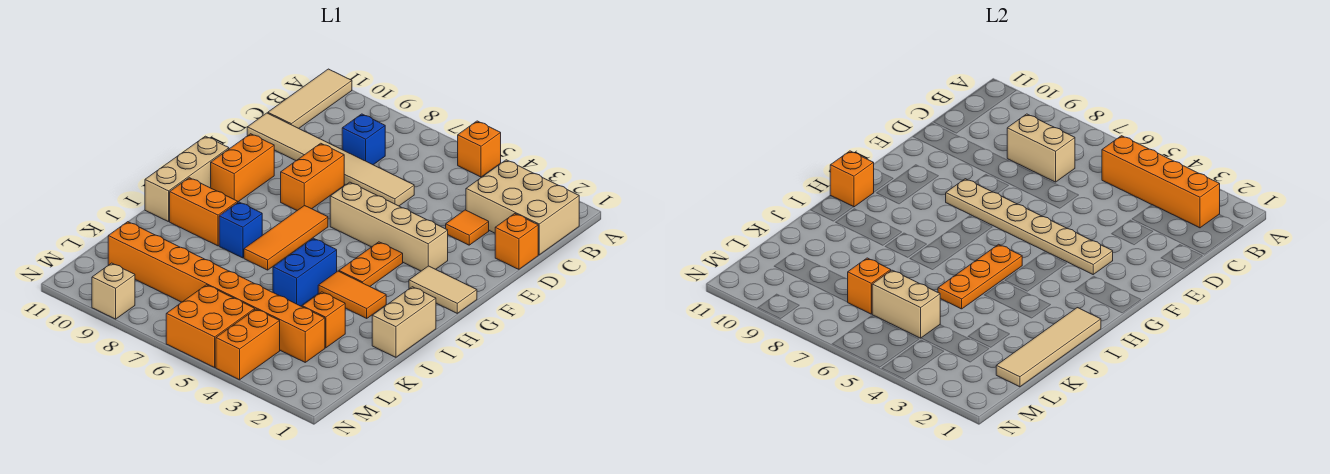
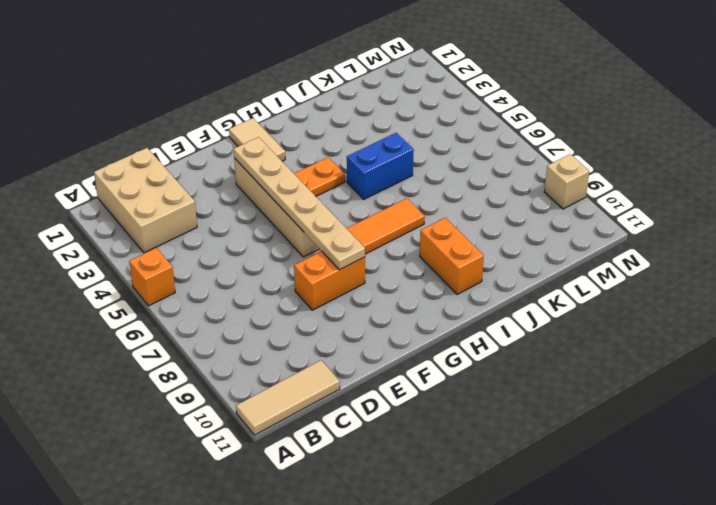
none -> blue 1x1 brick [342,114,385,165]
none -> orange 1x1 brick [495,214,538,269]
none -> orange 1x1 tile [446,210,489,245]
none -> tan 1x6 tile [247,113,414,206]

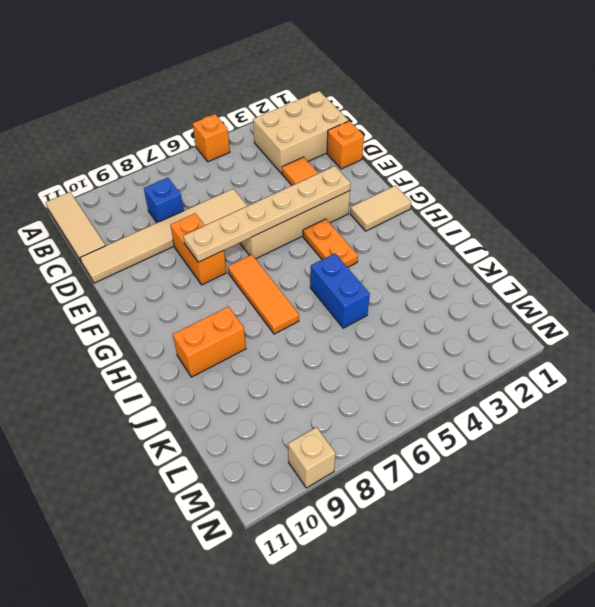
none -> orange 1x2 brick [211,134,274,202]
none -> tan 1x3 brick [145,136,229,222]
none -> tan 1x2 brick [372,287,436,357]
none -> orange 1x2 tile [318,271,386,318]

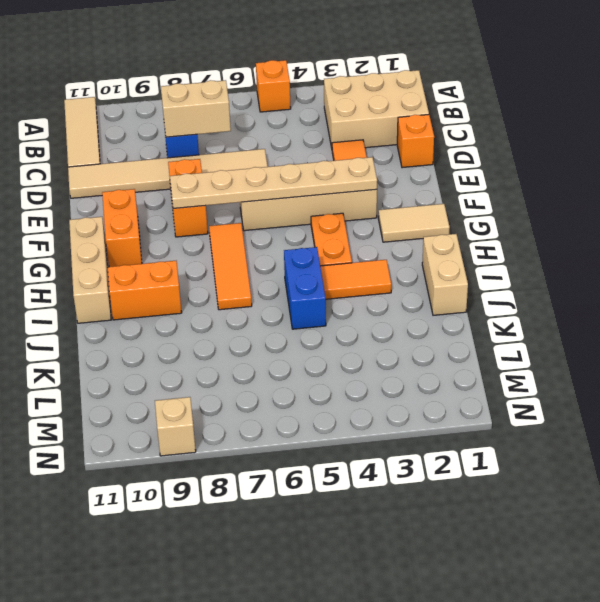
none -> blue 1x1 brick [219,202,262,258]
none -> orange 1x1 brick [302,292,345,348]
none -> orange 1x8 brick [108,222,325,362]
none -> orange 1x2 brick [216,309,280,380]

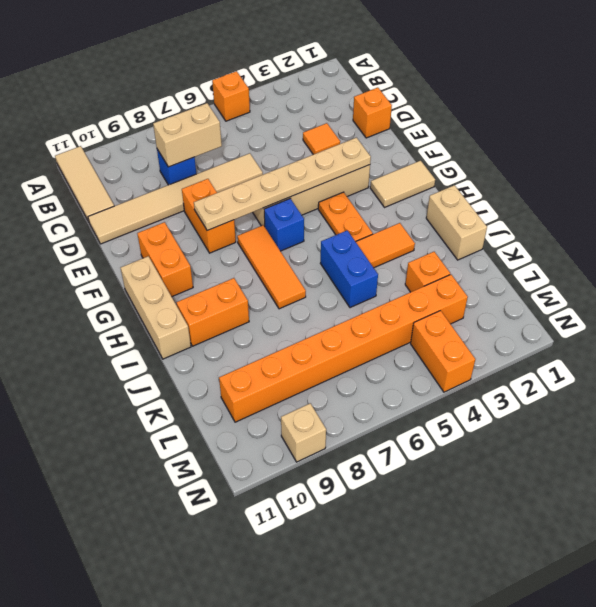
blue 1x1 brick [264,199,304,251] -> blue 1x1 brick moved to [219,202,262,258]
none -> tan 2x3 brick [466,160,579,255]
none -> orange 2x2 brick [166,285,255,367]
none -> orange 1x4 brick [1102,136,1220,228]
none -> orange 1x3 plate [938,244,1022,309]

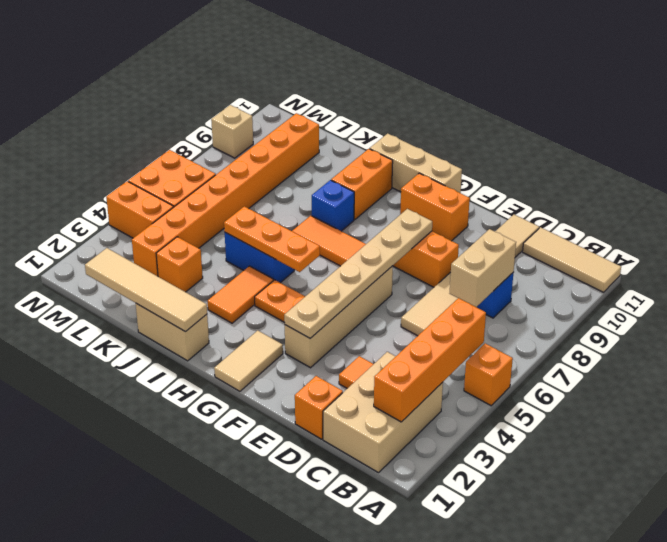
none -> orange 1x1 brick [830,151,874,207]
none -> tan 1x2 brick [872,270,940,338]
none -> orange 1x1 brick [848,258,891,314]

